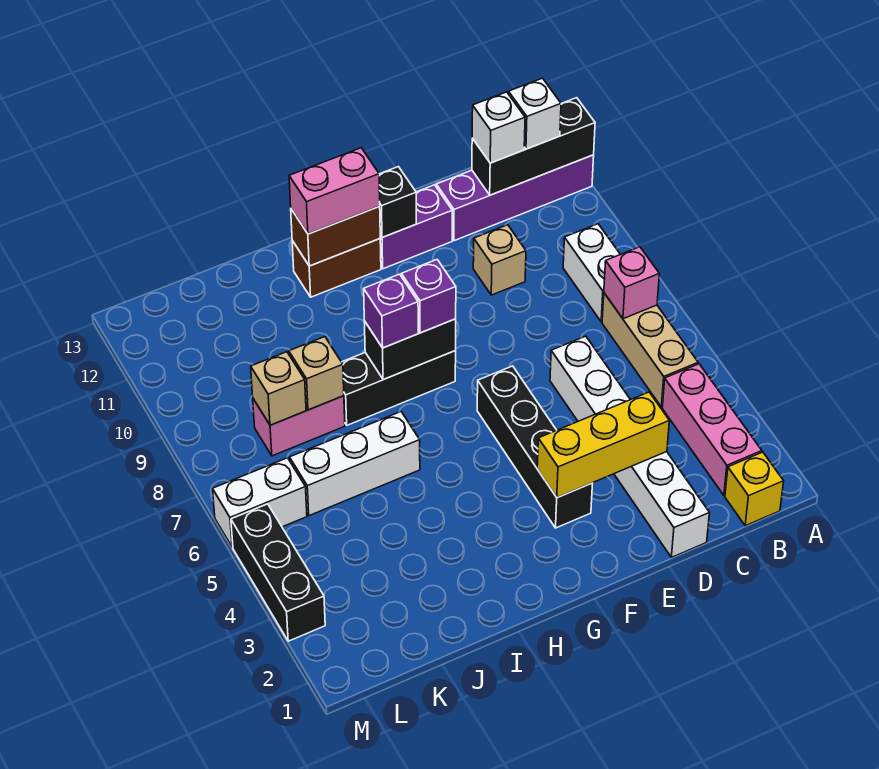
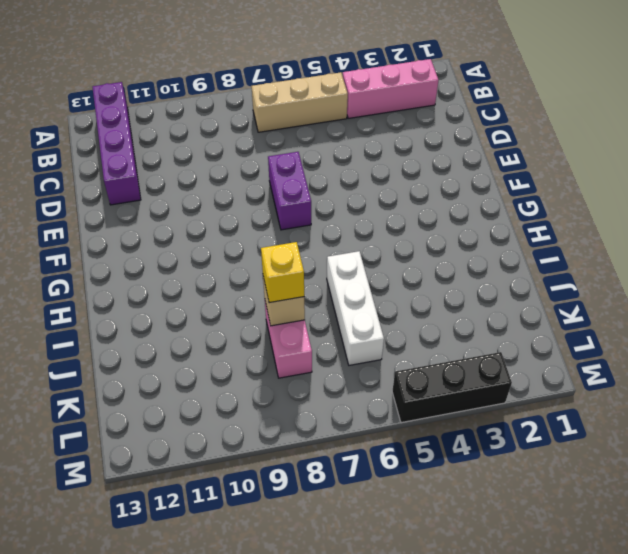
purple 1x2 brick [268,152,311,230] -> purple 1x2 brick moved to [380,185,452,269]
yellow 1x1 brick [261,242,304,303] -> yellow 1x1 brick moved to [725,452,784,526]
none -> white 1x2 brick [563,224,620,322]
none -> white 1x6 brick [550,336,709,557]
none -> tan 1x1 brick [473,225,526,295]

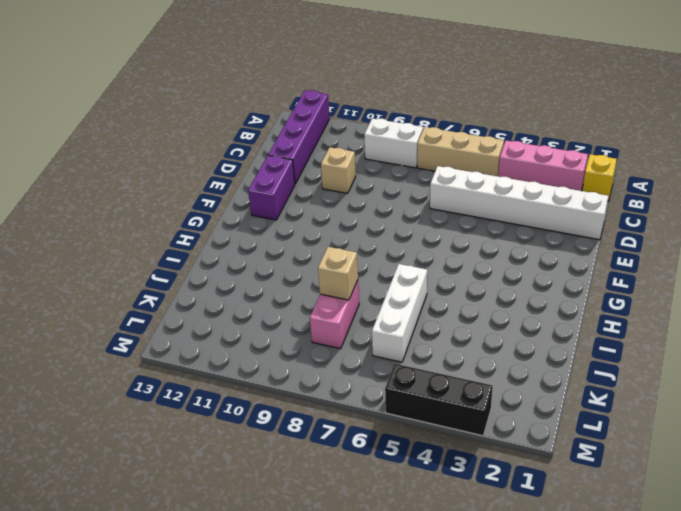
none -> black 1x4 brick [477,366,593,528]
none -> black 1x3 brick [342,351,456,425]
none -> brown 1x2 brick [292,239,381,297]

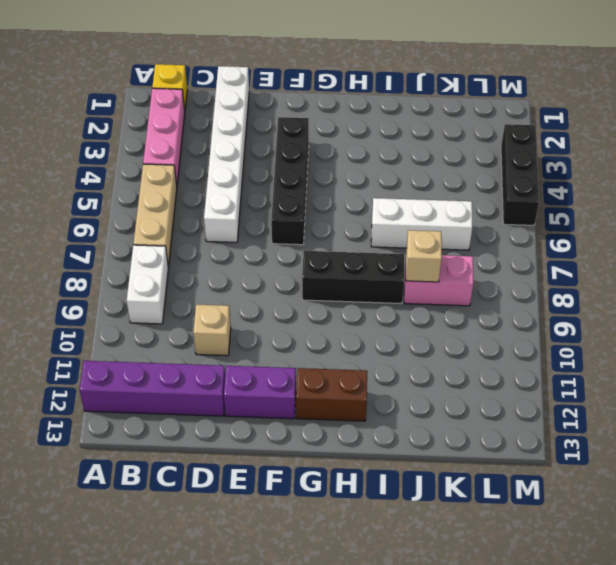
none -> white 1x2 brick [213,458,307,547]
none -> black 1x3 brick [472,98,595,195]
none -> pink 1x1 brick [604,247,659,319]

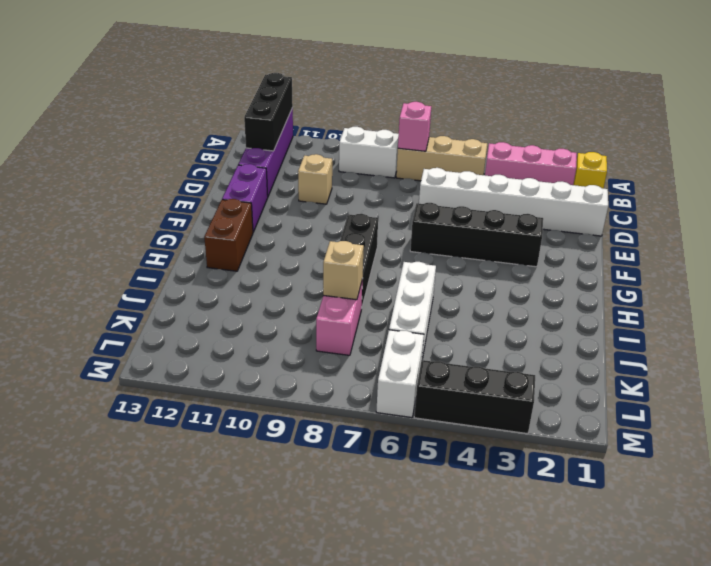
none -> yellow 1x3 brick [537,392,669,498]
none -> black 1x1 brick [379,167,416,238]
none -> black 1x2 brick [364,319,456,380]

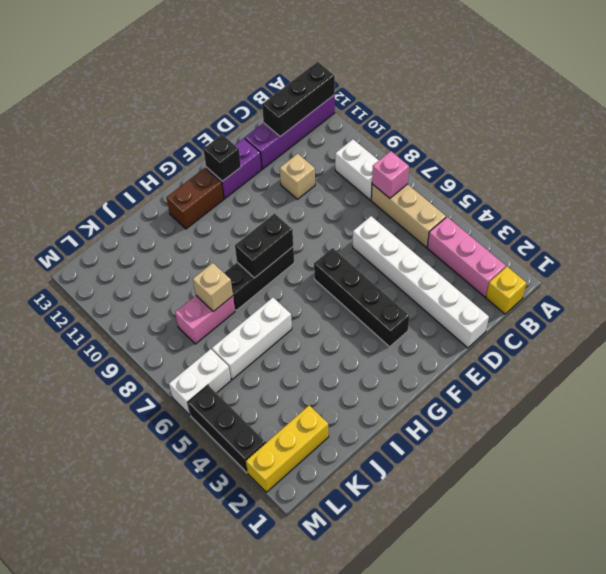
yellow 1x3 brick [246,405,329,492] -> yellow 1x3 brick moved to [537,392,669,498]
none -> brown 1x2 brick [291,207,381,266]
none -> tan 1x1 brick [251,352,306,425]
none -> white 1x1 brick [509,78,561,149]

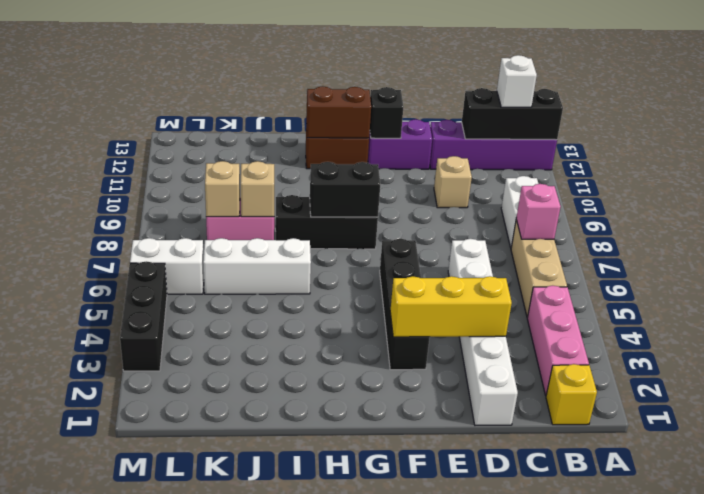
none -> white 1x1 brick [472,92,525,163]
none -> purple 1x1 brick [402,260,456,333]
none -> pink 1x2 brick [289,148,380,234]

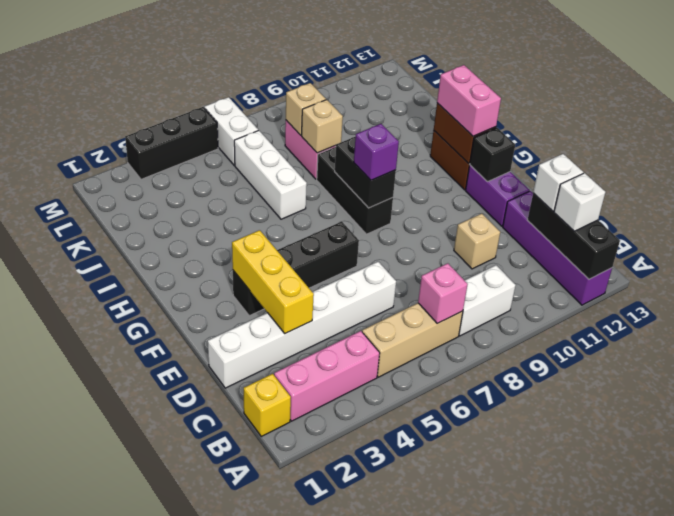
none -> purple 1x1 brick [364,274,418,348]

